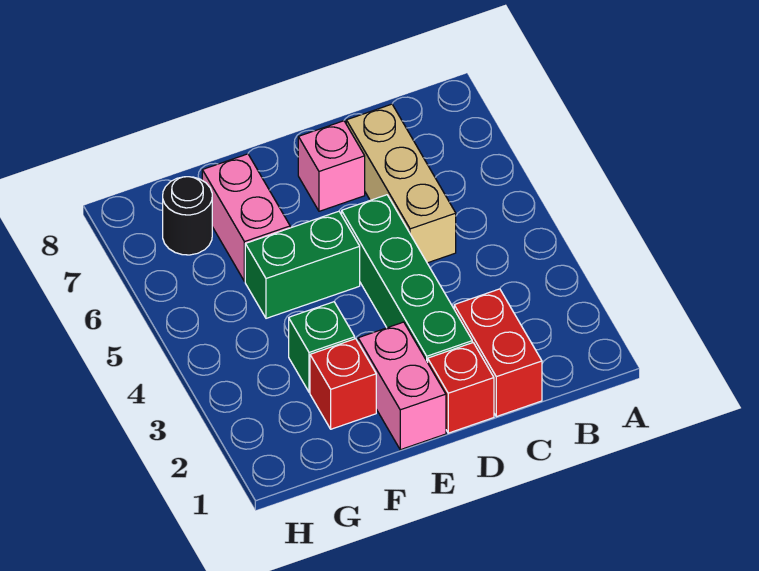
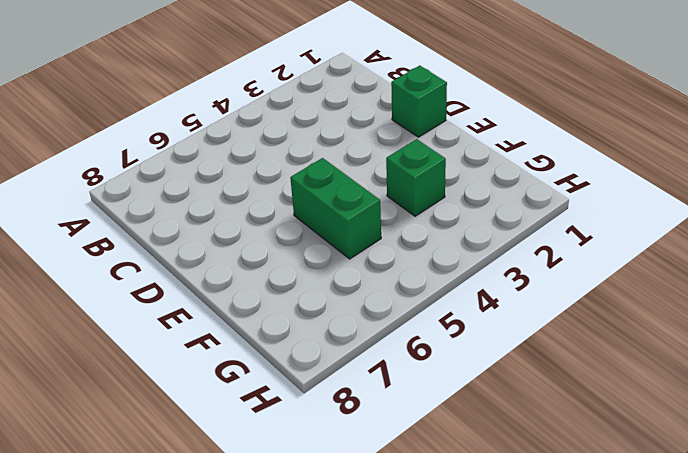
green 1x1 brick [391,66,447,137] -> red 1x1 brick [428,343,494,433]
none -> red 1x2 brick [454,289,542,417]
none -> tan 1x3 brick [346,104,456,263]

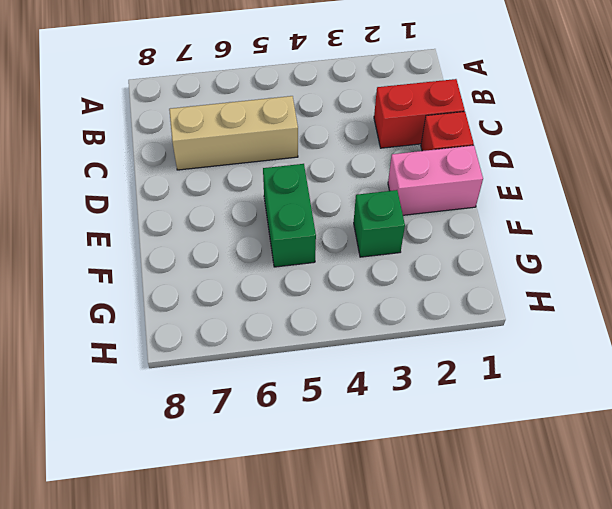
none -> green 1x4 brick [342,195,472,362]
none -> pink 1x1 brick [298,121,365,211]

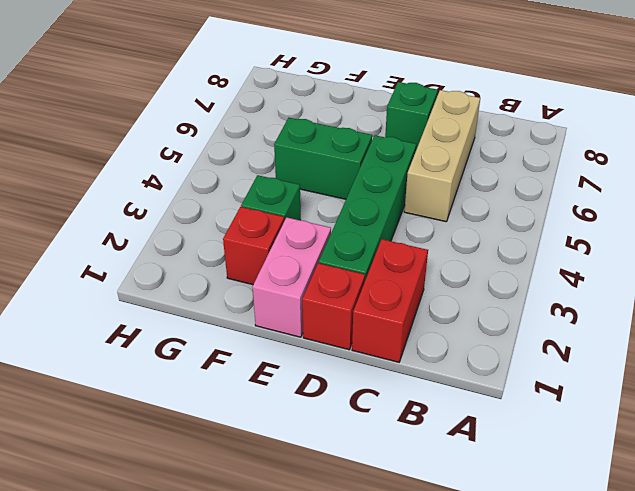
green 1x1 brick [385,82,438,150] -> pink 1x1 brick [298,121,365,211]
none -> pink 1x2 brick [202,154,290,282]
none -> black 1x1 round brick [163,177,212,255]

